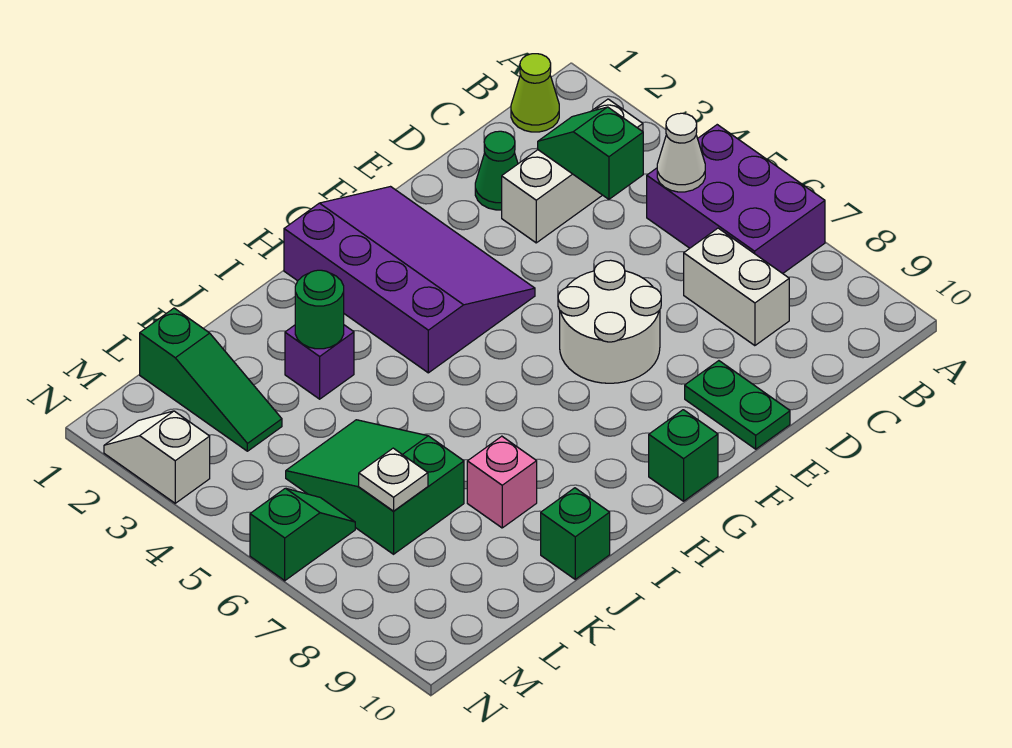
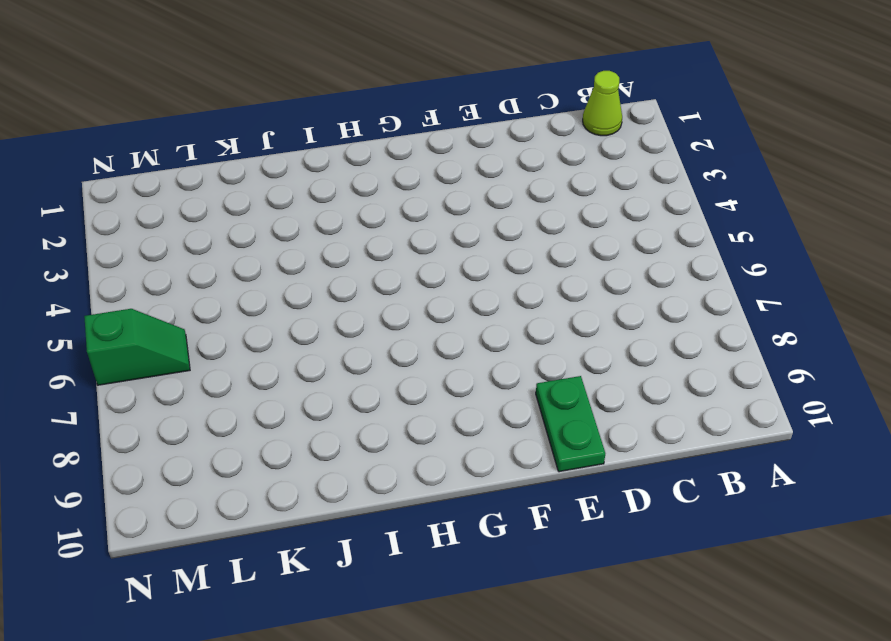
none -> purple 2x3 brick [647,125,825,273]
none -> white 1x3 brick [502,99,643,243]
none -> white 1x2 brick [684,228,789,346]

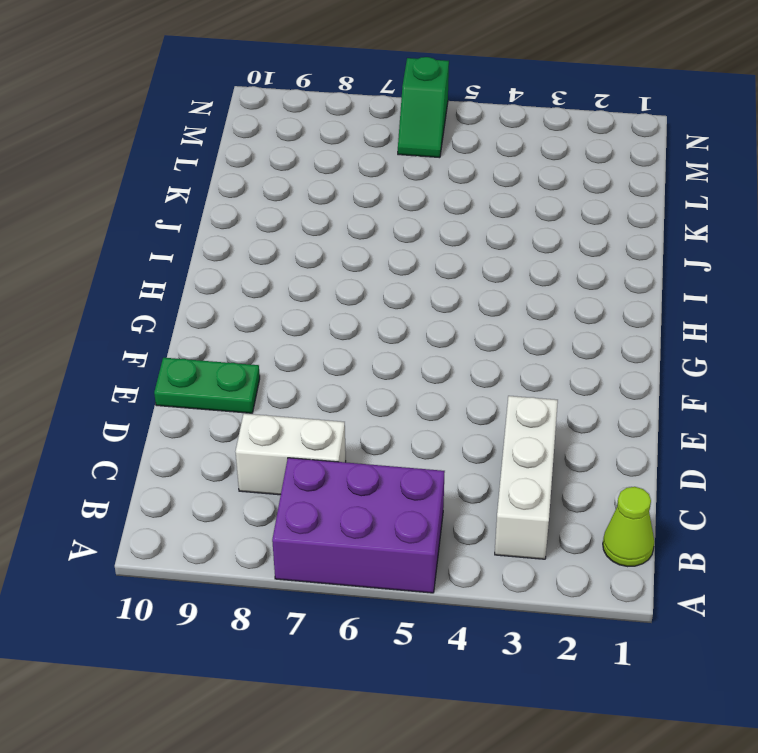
none -> green 1x1 cone [475,131,518,210]
none -> white 2x2 round brick [558,260,661,383]
none -> purple 3x4 slope [284,187,535,373]

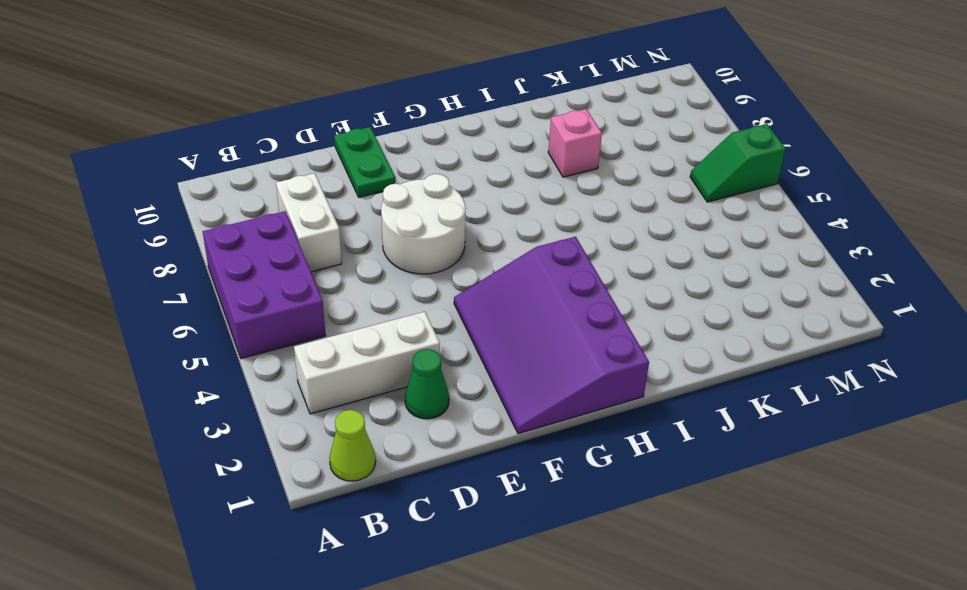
none -> green 1x1 brick [649,410,718,501]
none -> purple 1x1 brick [285,325,354,399]
none -> green 1x1 brick [541,488,610,579]

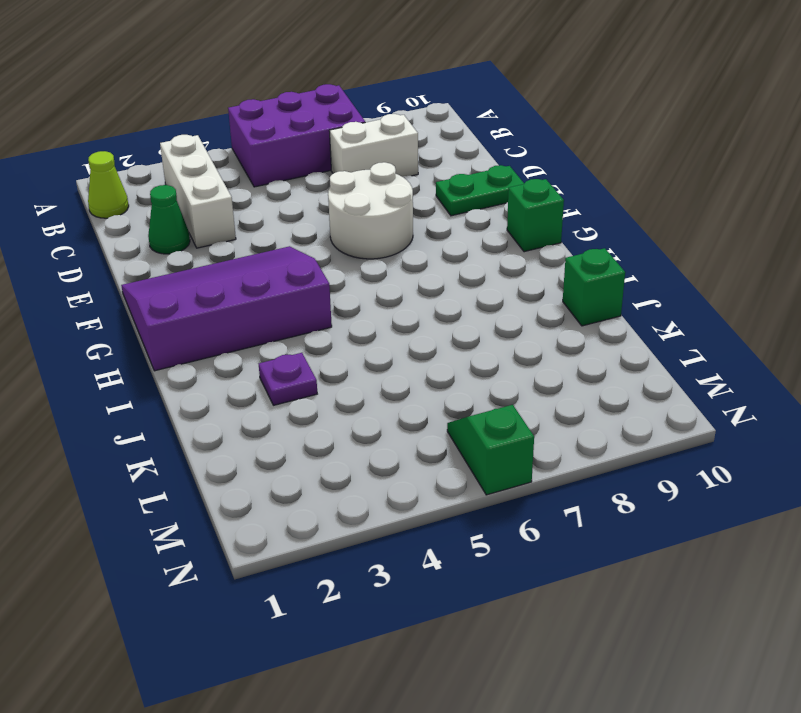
purple 1x1 plate [259,353,317,405] -> purple 1x1 brick [285,325,354,399]
none -> pink 1x1 brick [467,436,537,528]
none -> green 2x3 slope [286,420,464,554]
none -> green 1x3 slope [140,308,282,451]

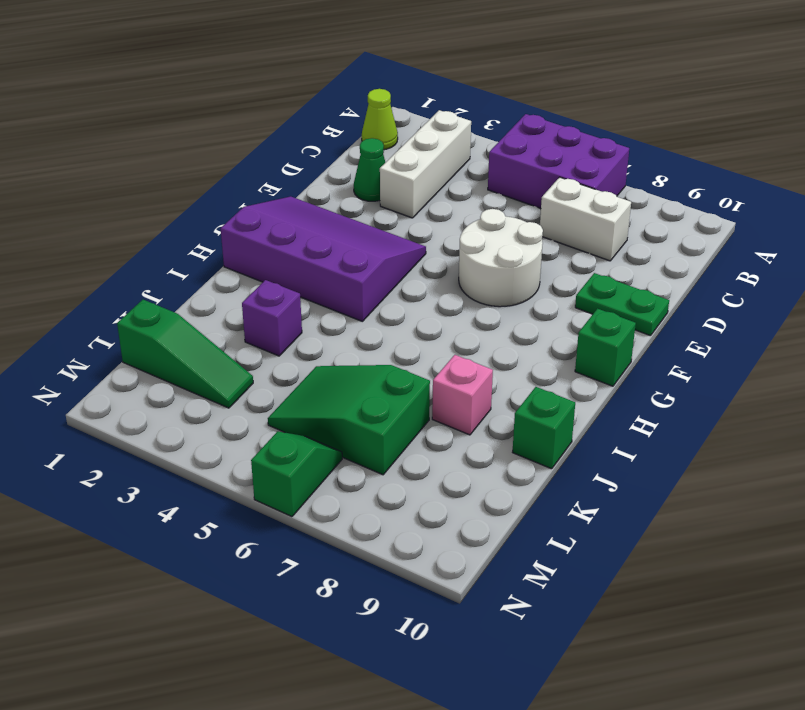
none -> white 1x2 slope [104,411,210,503]
none -> white 1x1 cone [657,113,705,192]
none -> green 1x2 slope [538,107,643,199]

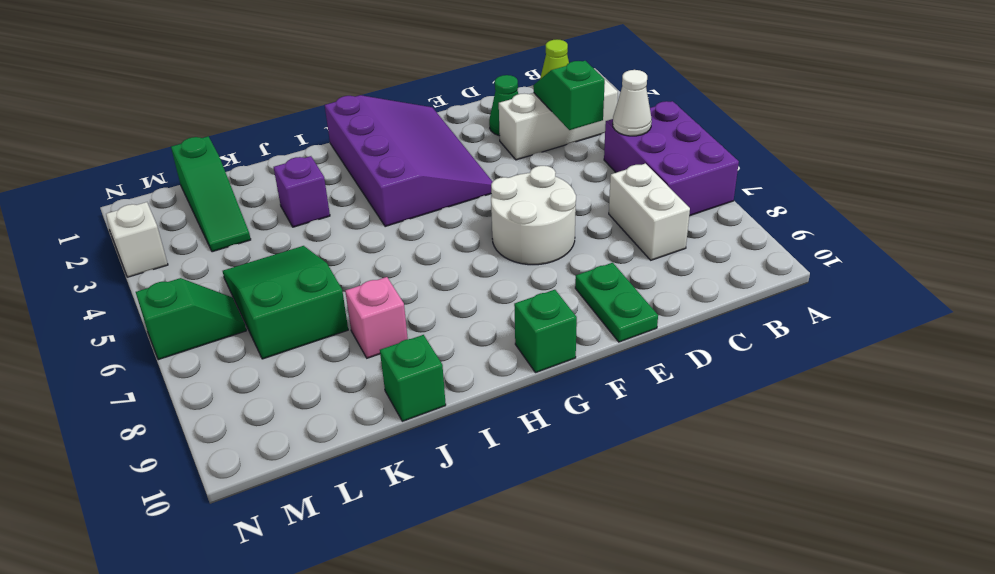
none -> green 1x1 round brick [295,270,344,349]
none -> white 1x1 plate [359,448,428,511]

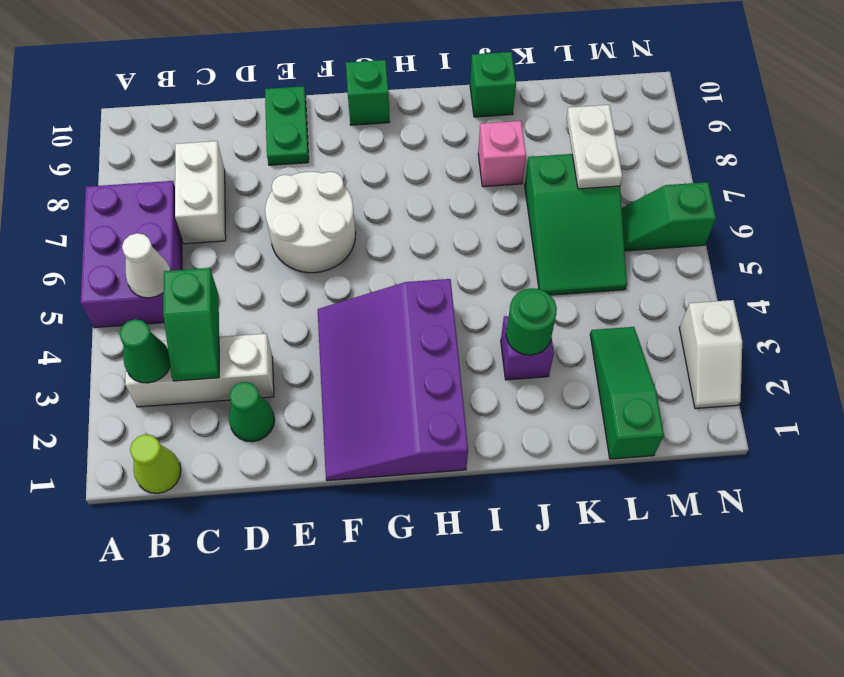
green 1x1 cone [119,319,170,383] -> none
white 1x2 plate [567,105,622,189] -> white 1x1 plate [359,448,428,511]

